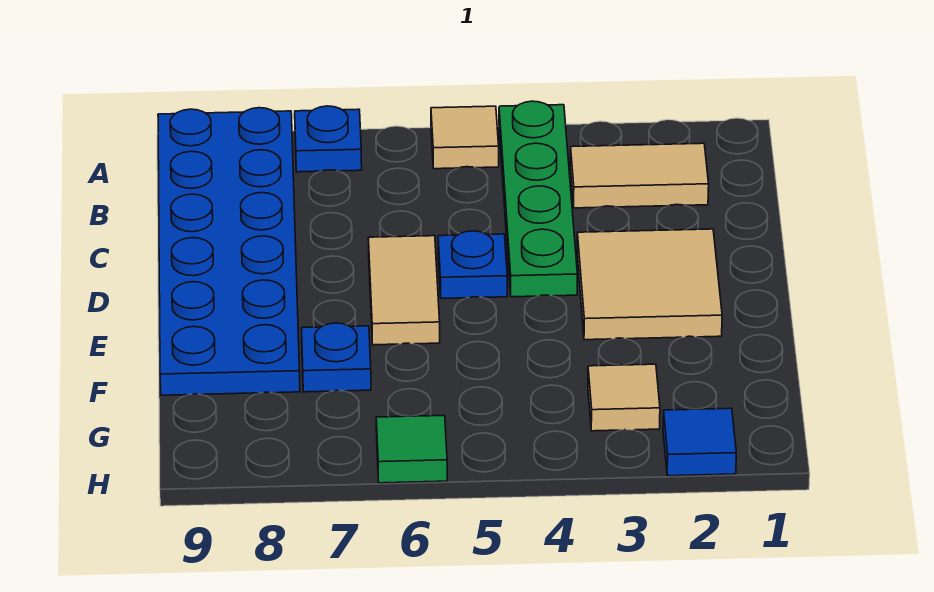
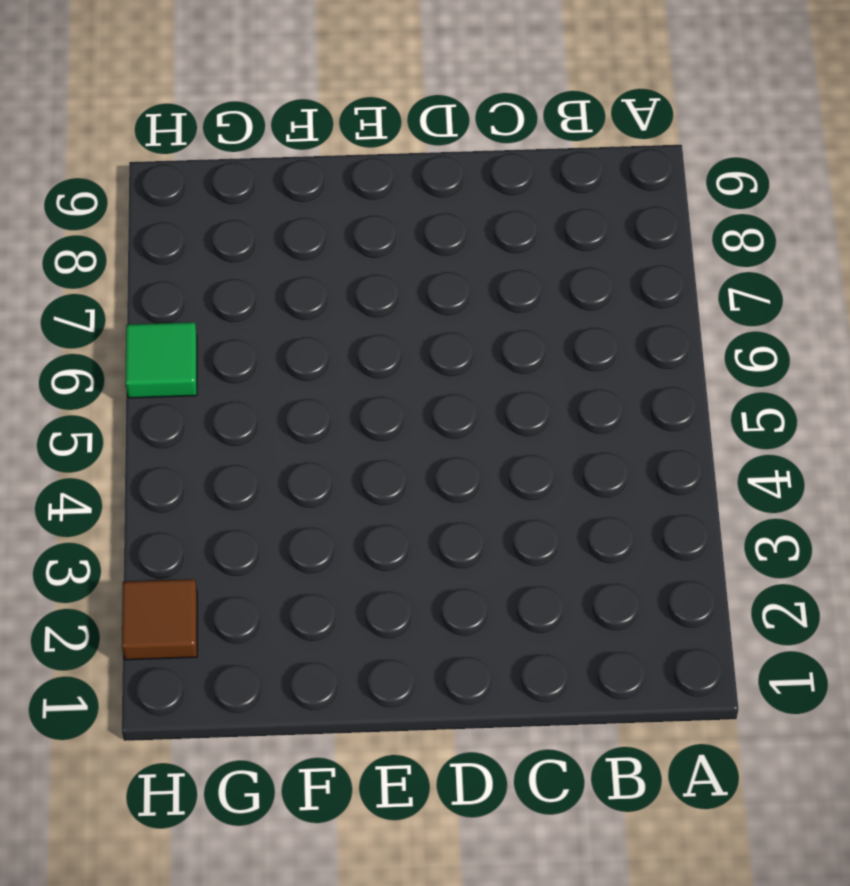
brown 1x1 tile [122,579,197,660] -> blue 1x1 tile [663,408,736,476]
none -> green 1x4 plate [499,101,577,297]
none -> tan 1x1 tile [431,106,499,169]
none -> blue 1x1 plate [295,106,362,172]

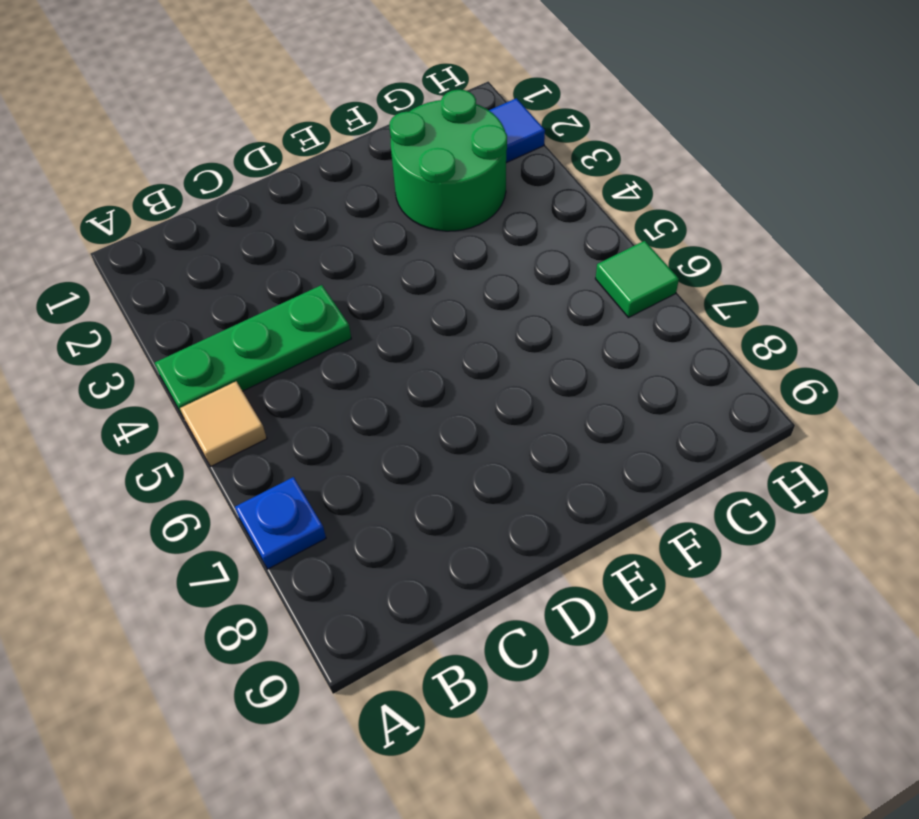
green 1x3 plate [155,285,351,418] -> green 1x4 plate [499,101,577,297]
green 2x2 round brick [390,90,507,231] -> tan 1x1 tile [588,364,660,431]
none -> blue 2x6 plate [158,108,300,395]
none -> tan 1x2 tile [570,143,709,208]
none -> tan 2x2 tile [577,229,722,340]

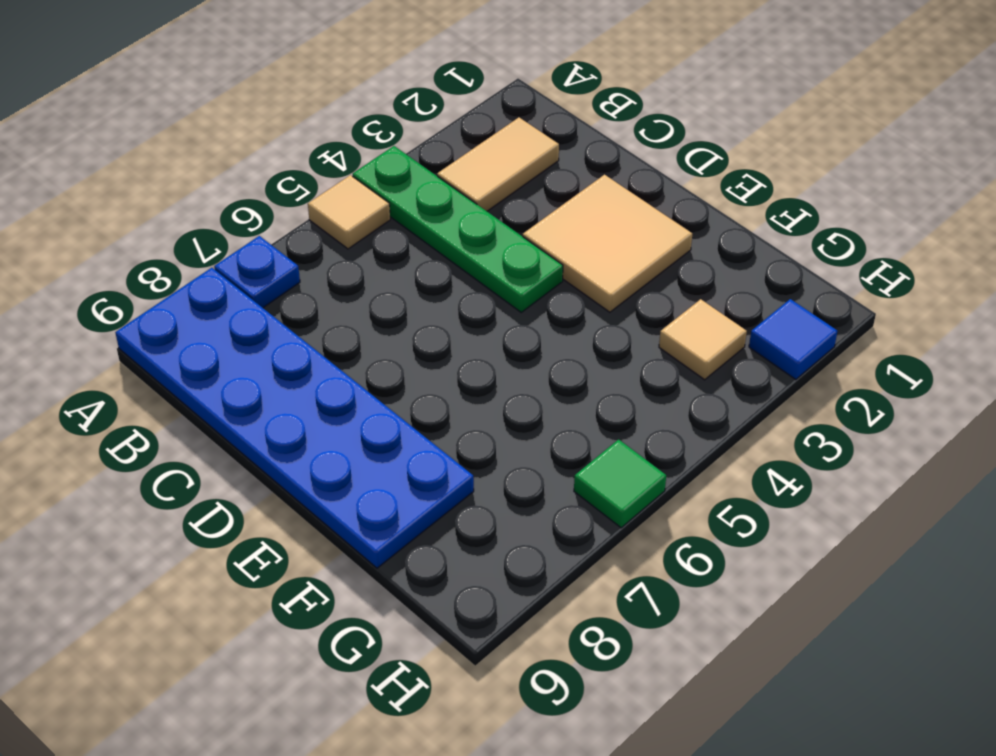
none -> blue 1x1 plate [438,231,507,299]
none -> tan 1x2 tile [368,236,440,345]
none -> blue 1x1 plate [302,323,371,392]

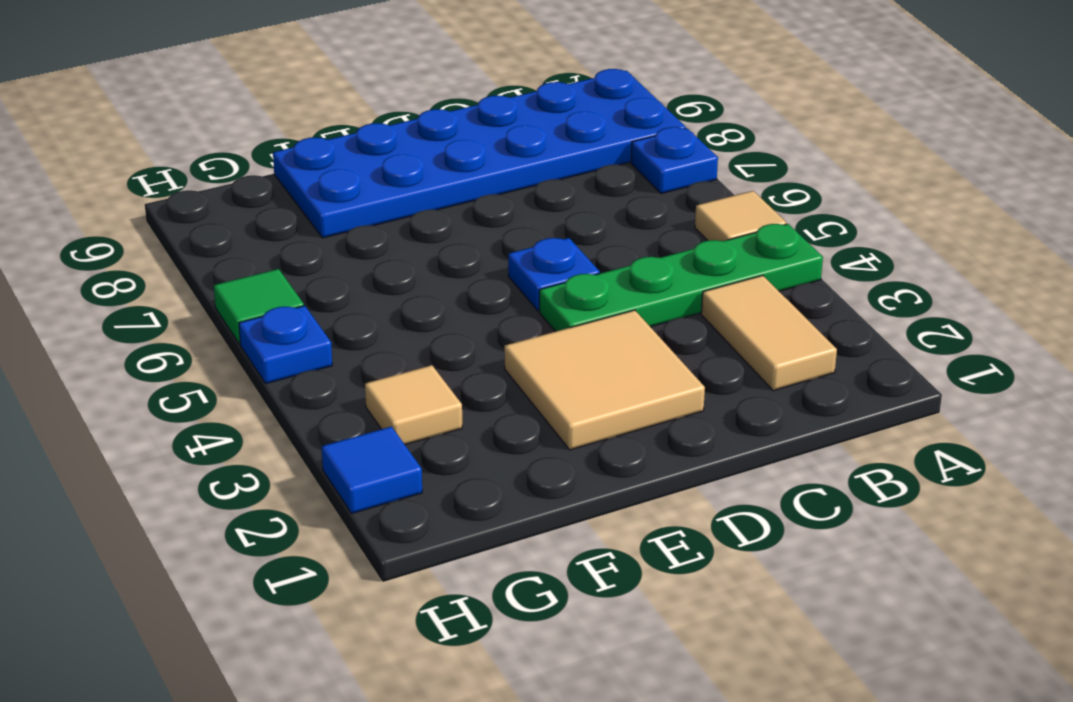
blue 1x1 plate [239,306,332,384] -> blue 1x1 plate moved to [302,323,371,392]
none -> tan 1x2 tile [368,236,440,345]

